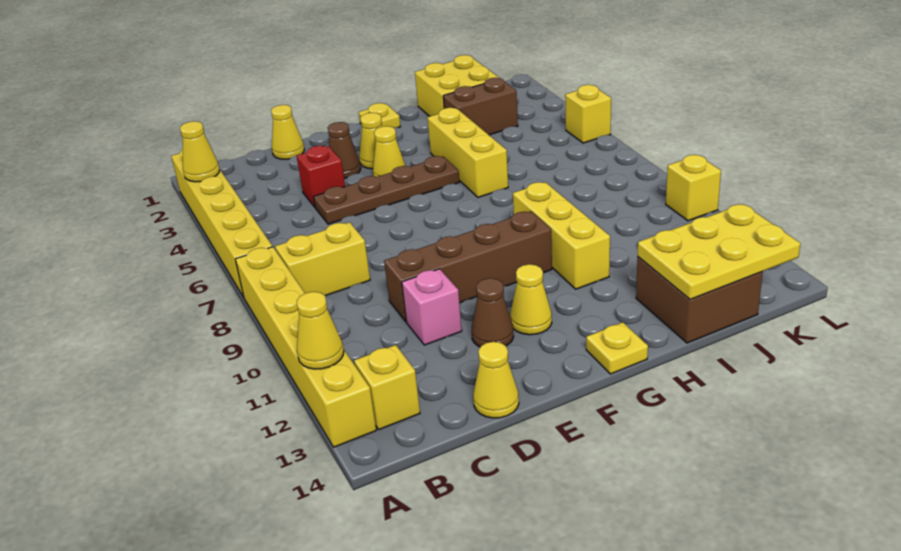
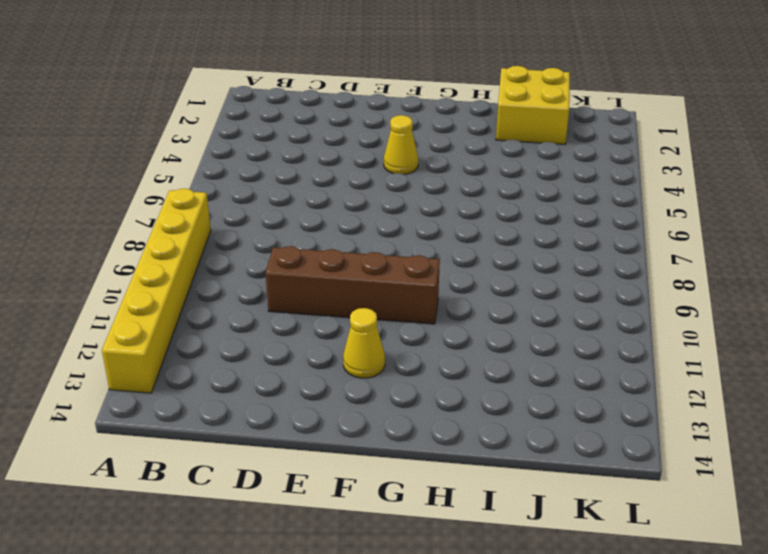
none -> yellow 1x6 brick [171,149,273,297]
none -> yellow 1x2 brick [275,222,370,296]
none -> yellow 1x1 brick [354,345,420,430]

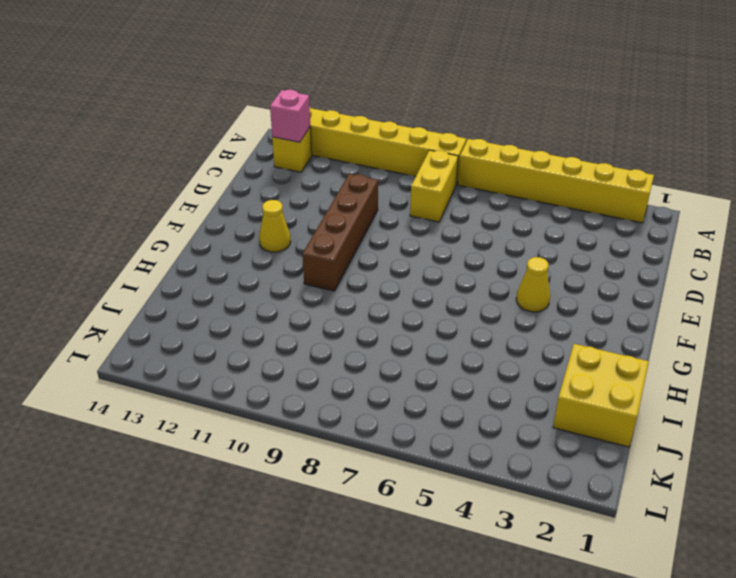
pink 1x1 brick [270,90,310,142] -> pink 1x1 brick moved to [402,269,462,345]
none -> yellow 1x1 cone [271,105,305,159]
none -> red 1x1 brick [297,146,345,207]
none -> brown 1x4 plate [314,156,460,224]

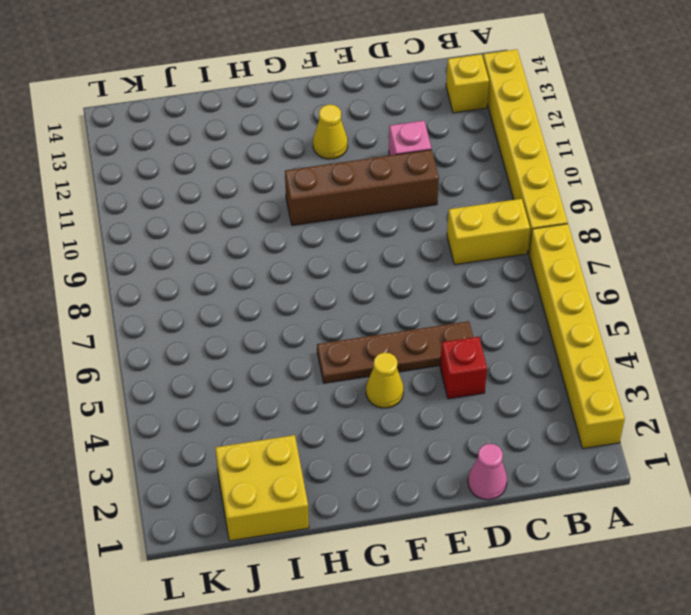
pink 1x1 cone [468,444,507,500] -> yellow 1x1 cone [271,105,305,159]
none -> yellow 1x1 cone [473,342,519,418]
none -> brown 1x1 cone [328,122,361,178]
none -> brown 1x1 cone [472,278,514,347]

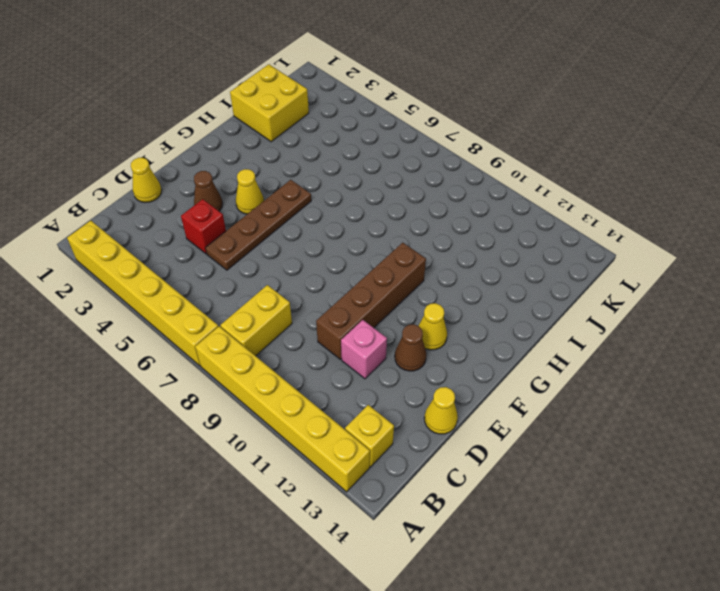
none -> yellow 1x1 cone [359,113,382,169]
none -> yellow 1x1 plate [359,103,400,128]
none -> yellow 1x1 plate [586,322,648,374]

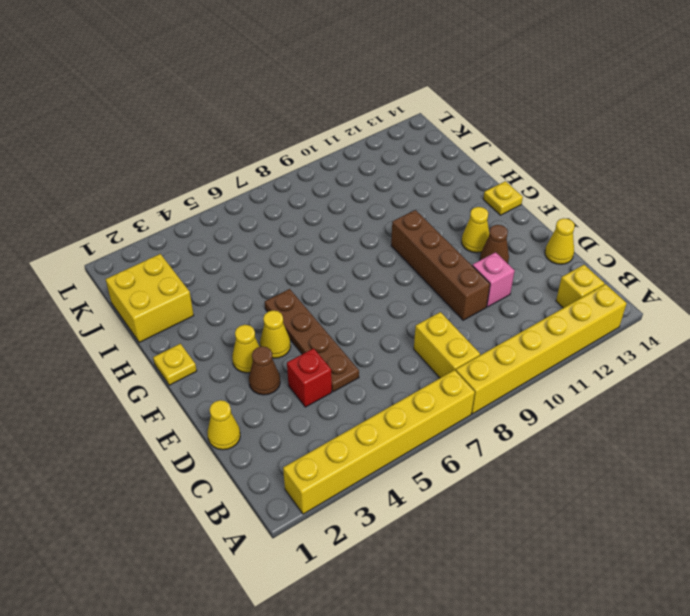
none -> yellow 1x3 brick [428,108,508,197]
none -> yellow 1x3 brick [513,182,610,289]
none -> brown 1x2 brick [443,78,518,135]

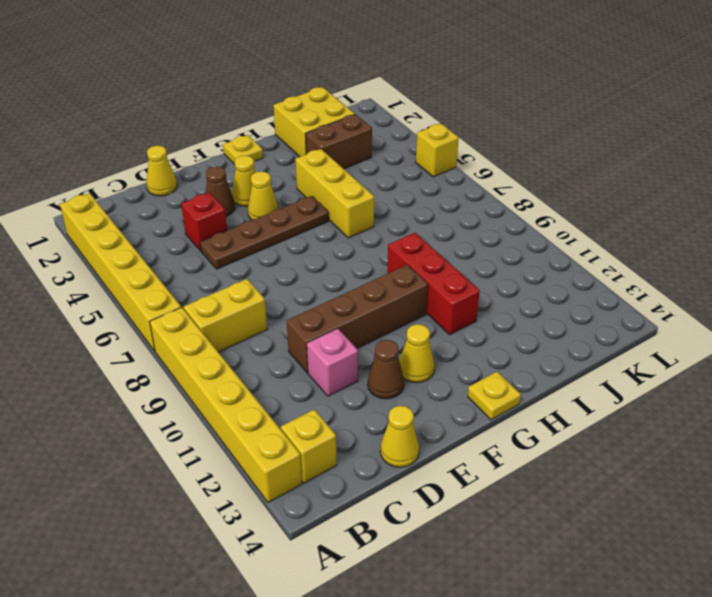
red 1x3 brick [387,233,480,335] -> yellow 1x3 brick [513,182,610,289]
none -> brown 2x2 brick [636,257,763,343]
none -> yellow 1x1 brick [666,155,721,221]
none -> yellow 1x1 cone [180,121,220,182]

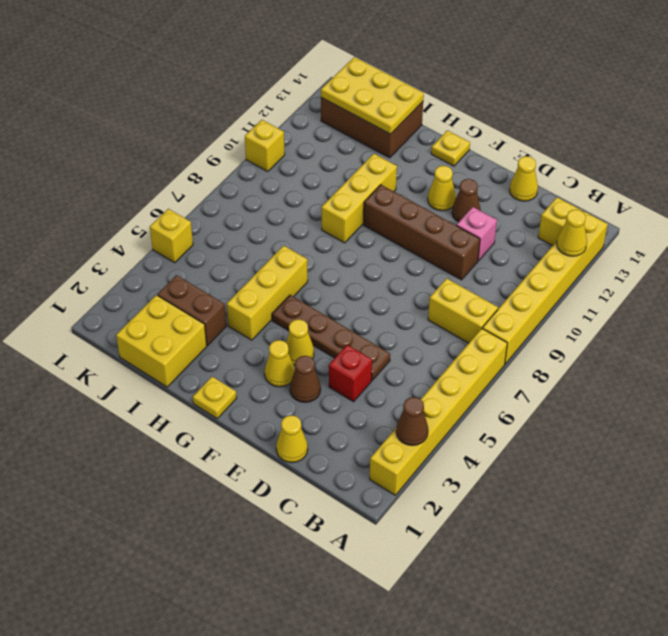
brown 1x1 cone [396,397,428,446] -> yellow 1x1 cone [180,121,220,182]
brown 2x3 brick [321,98,423,158] -> brown 2x2 brick [636,257,763,343]

